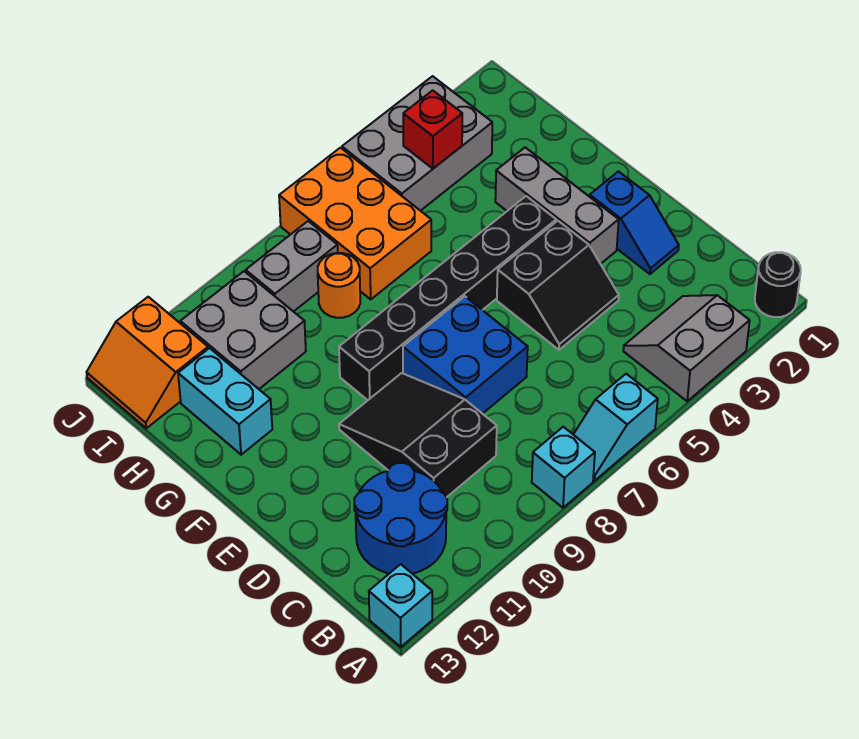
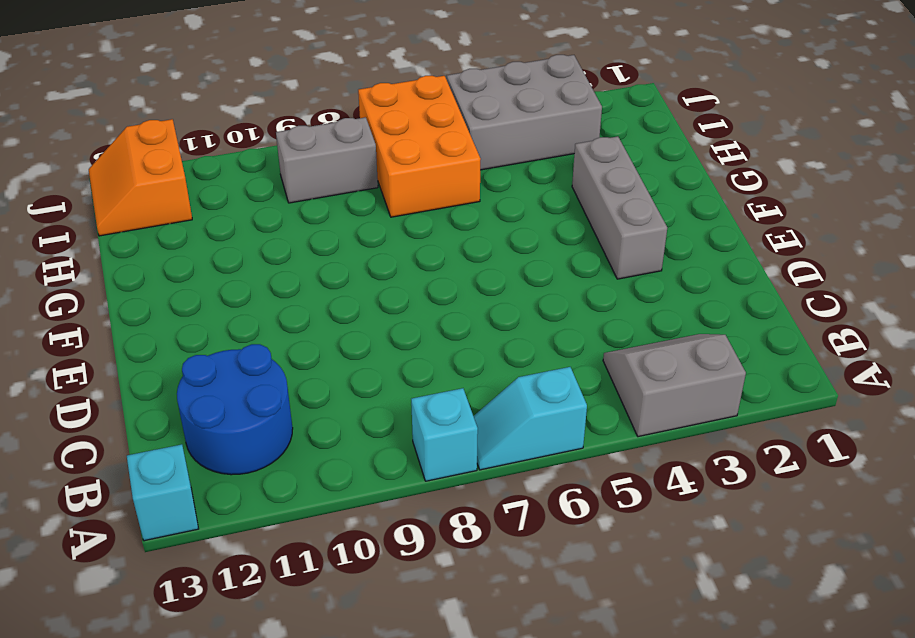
none -> black 1x1 round brick [755,252,801,317]
none -> black 2x3 slope [339,373,497,497]
none -> blue 1x2 slope [590,171,679,274]

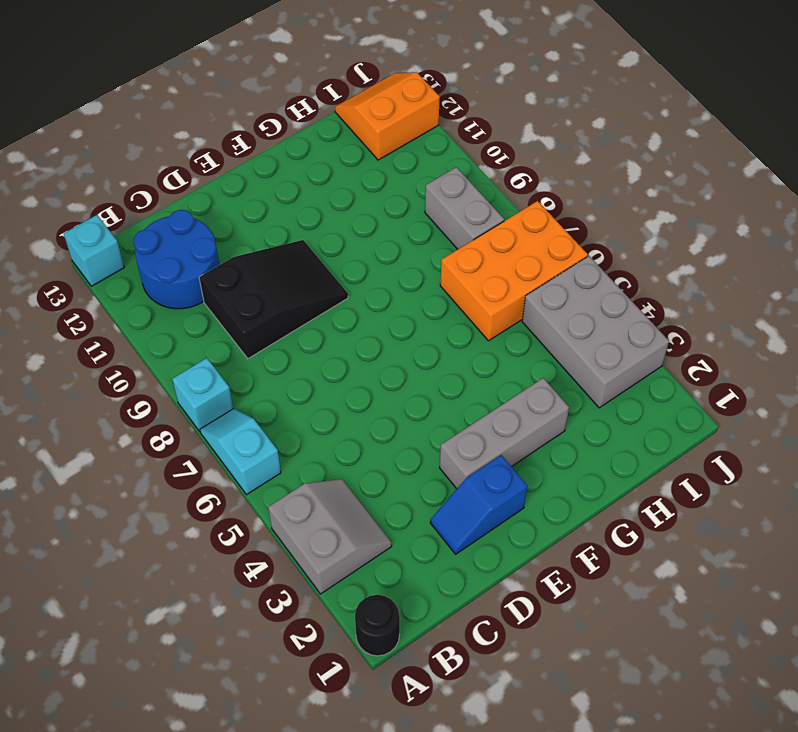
none -> black 2x2 slope [497,221,619,350]
none -> blue 2x2 brick [403,296,528,414]
none -> black 1x6 brick [339,196,556,400]

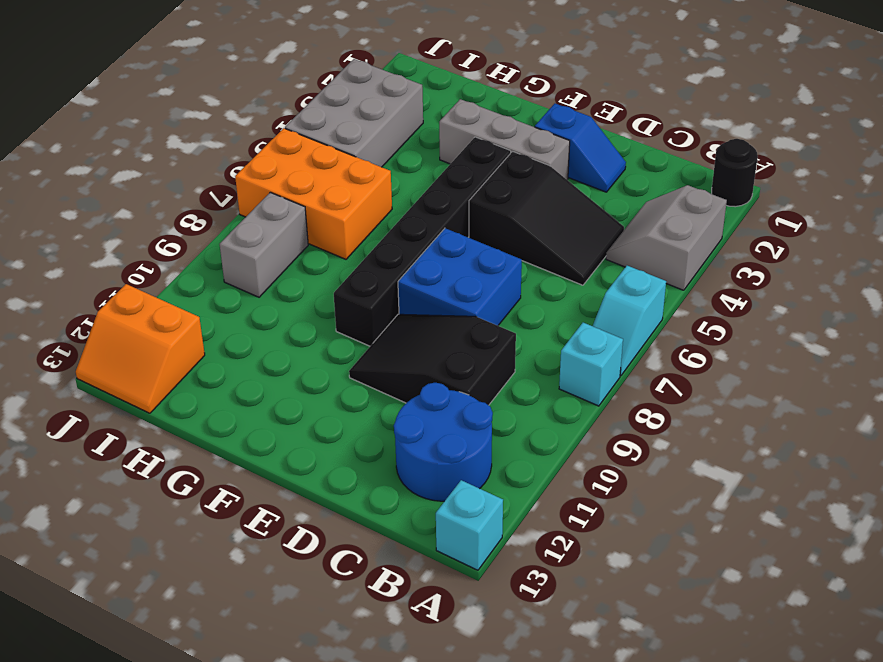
black 2x3 slope [469,151,624,285] -> black 2x2 slope [497,221,619,350]
none -> cyan 1x2 brick [178,348,272,455]
none -> orange 1x1 round brick [318,253,360,318]
none -> grey 2x2 brick [180,271,306,389]

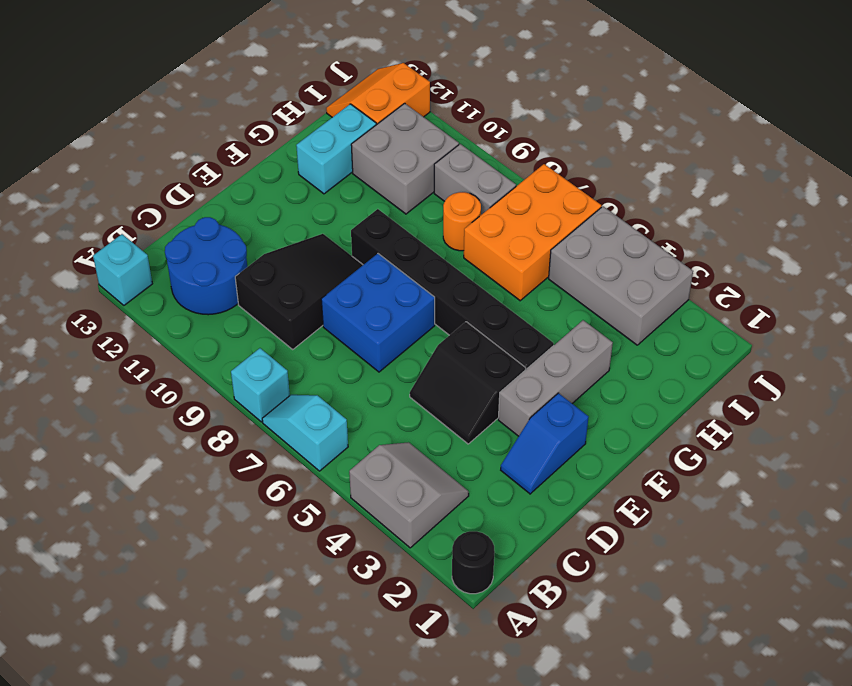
none -> red 1x1 brick [403,90,462,169]

